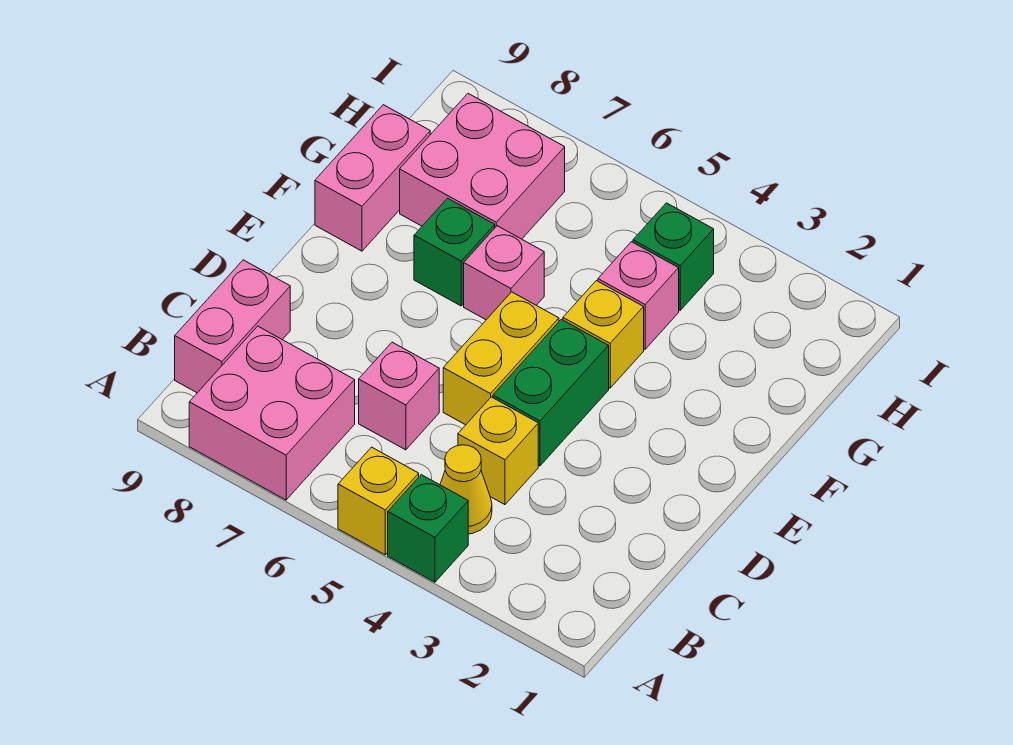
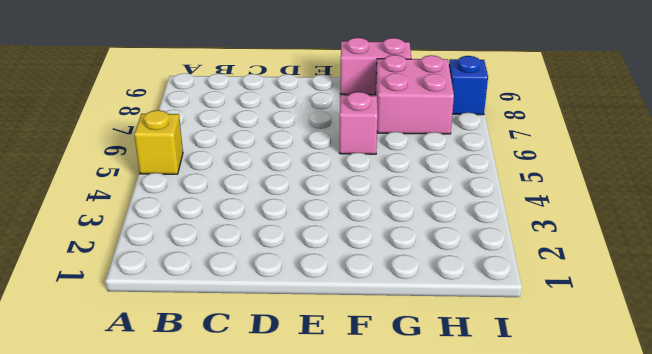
blue 1x1 brick [449,56,488,115] -> none
none -> green 1x1 brick [388,475,468,582]
none -> pink 2x2 brick [189,326,355,500]
none -> yellow 1x1 cone [440,445,492,534]

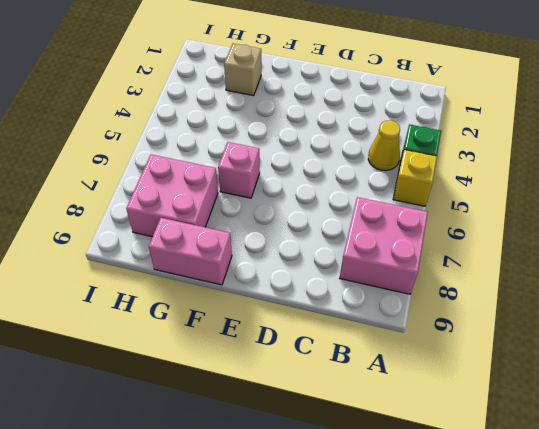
tan 1x1 brick [224,44,261,96] -> none
none -> pink 1x2 brick [175,260,290,393]
none -> yellow 1x1 brick [458,397,538,505]
none -> pink 1x1 brick [359,342,439,450]

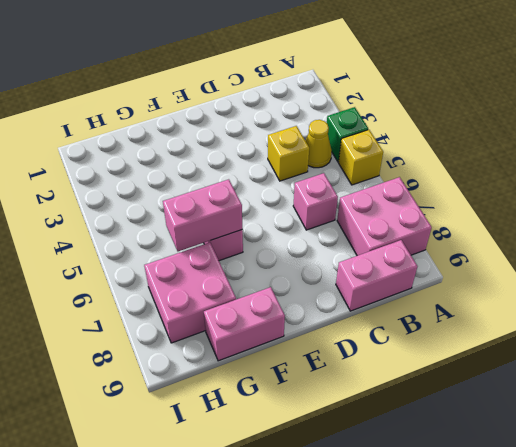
pink 1x2 brick [163,179,242,251] -> none
none -> green 1x2 brick [493,319,609,466]
none -> yellow 1x2 brick [443,292,559,425]
none -> yellow 1x1 brick [563,281,644,388]

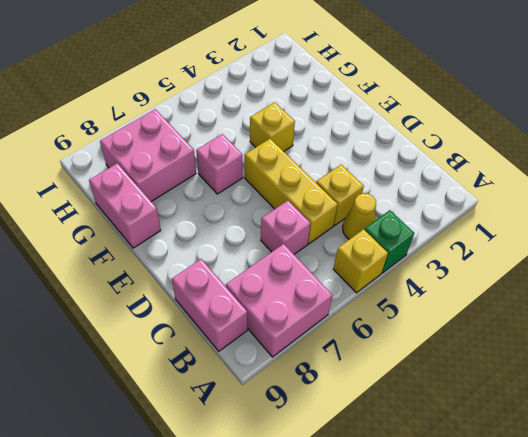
yellow 1x3 brick [245,139,338,244] -> yellow 1x2 brick [443,292,559,425]
none -> green 1x2 brick [493,319,609,466]
none -> green 1x1 brick [414,198,495,306]
none -> pink 1x1 brick [598,242,679,349]

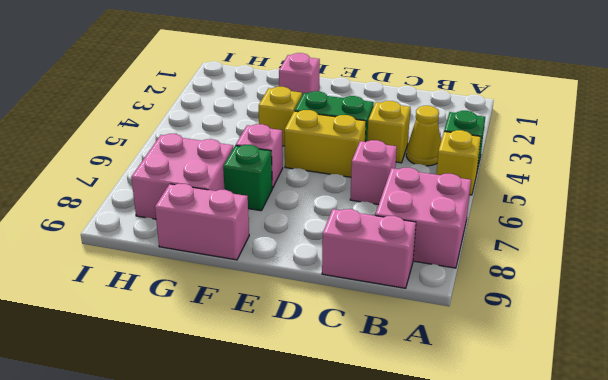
pink 1x1 brick [279,53,320,95] -> pink 1x1 brick moved to [598,242,679,349]
none -> green 1x1 brick [633,203,714,310]

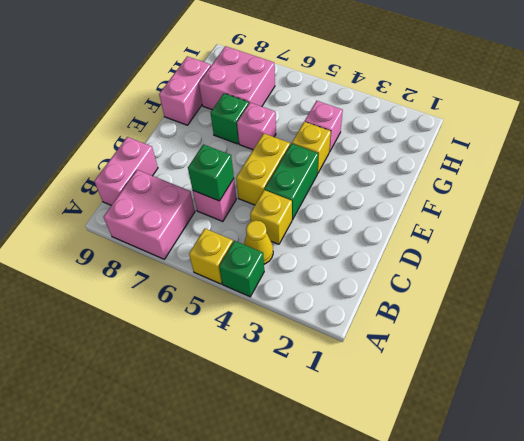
green 1x1 brick [188,144,234,201] -> green 1x1 brick moved to [633,203,714,310]

